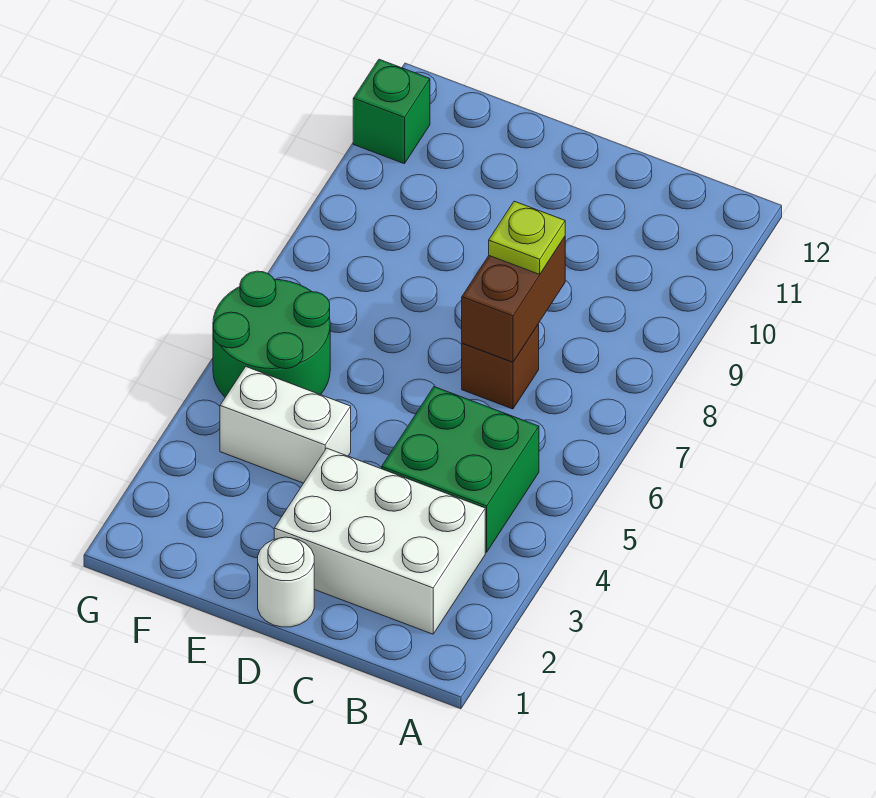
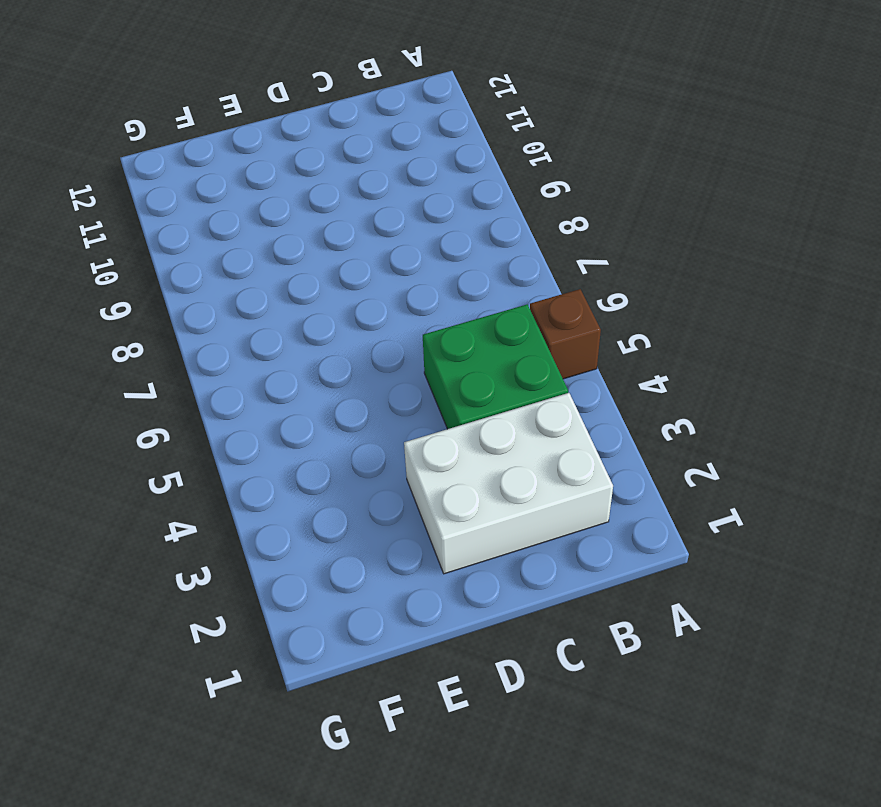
brown 1x1 brick [530,289,601,379] -> brown 1x1 brick moved to [462,324,539,409]
none -> white 1x1 round brick [258,537,314,627]
none -> white 1x2 brick [220,367,351,483]

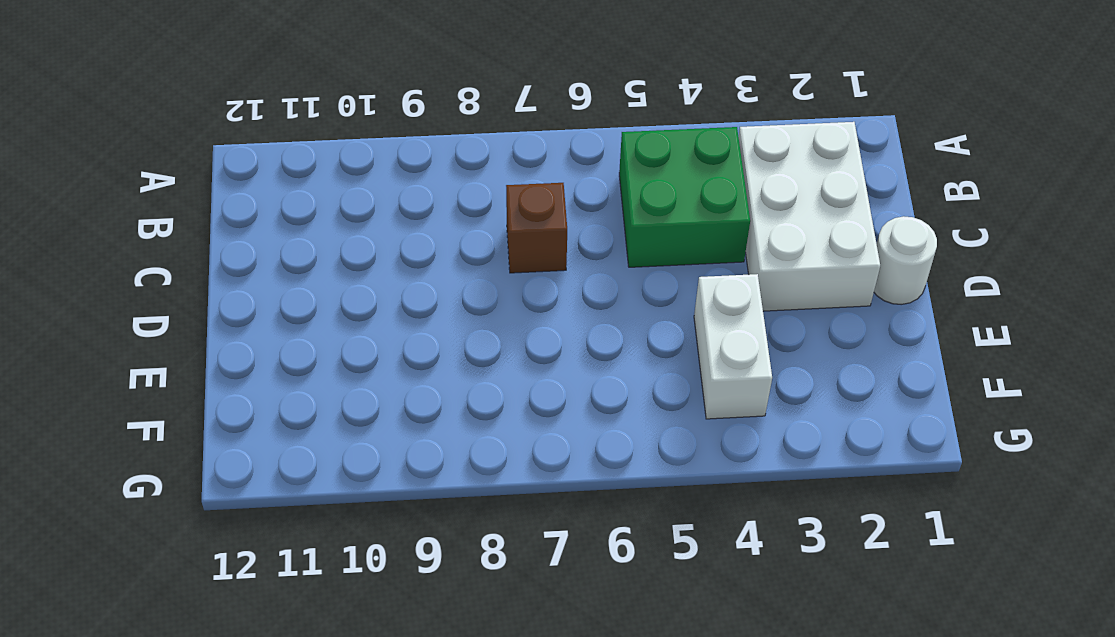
none -> green 2x2 round brick [213,271,330,397]
none -> green 1x1 brick [353,59,430,164]

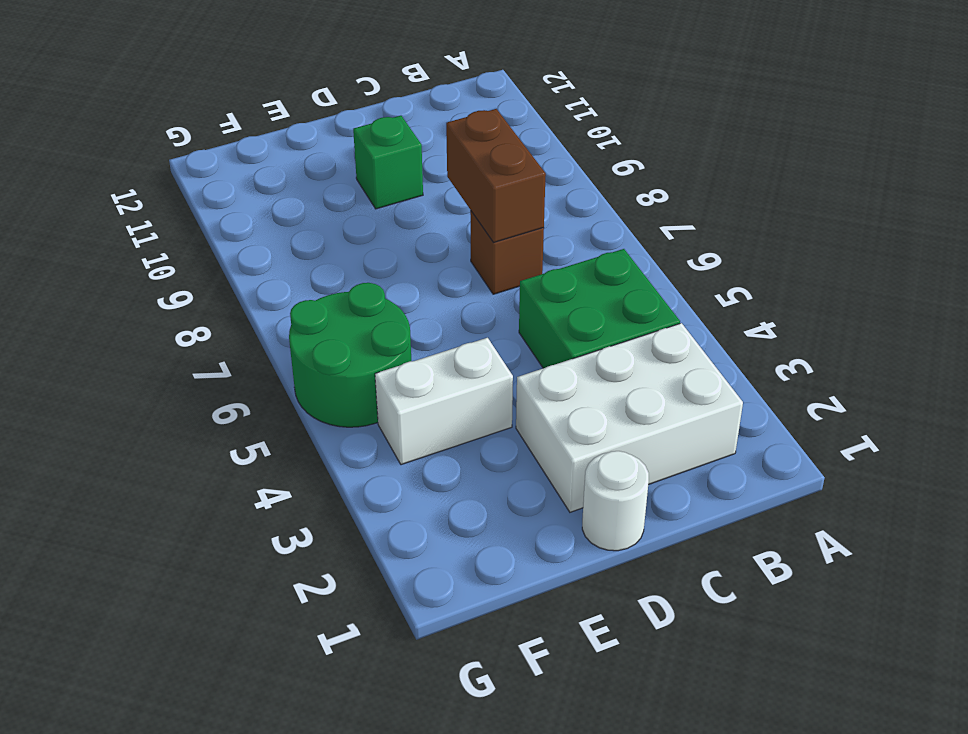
green 1x1 brick [353,115,423,209] -> green 1x1 brick moved to [353,59,430,164]
none -> lime 1x1 plate [489,201,565,274]

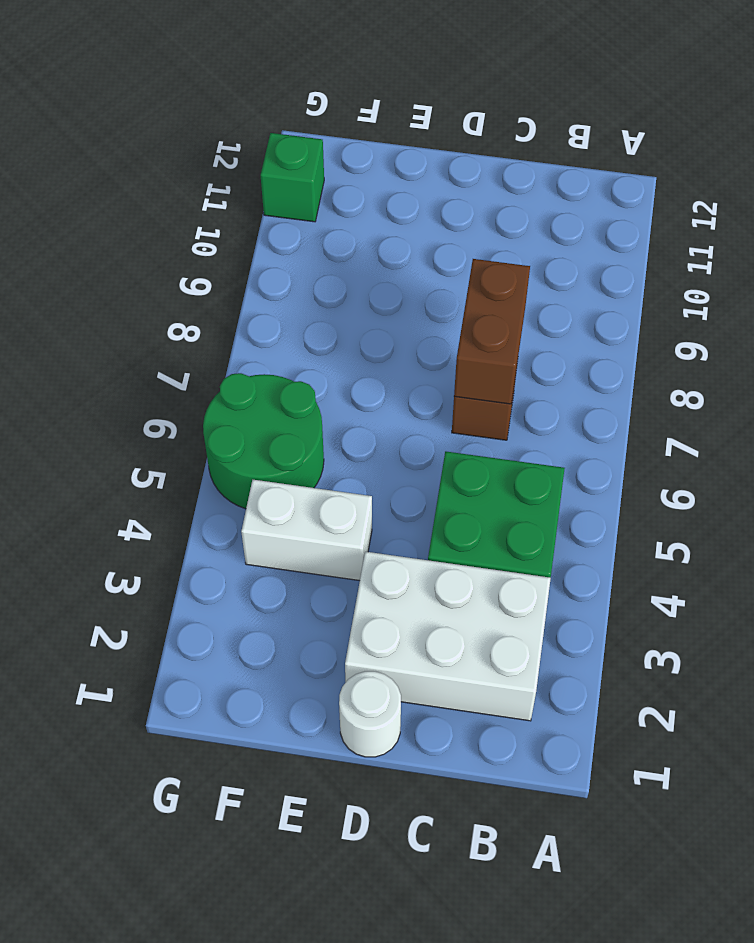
none -> lime 1x1 plate [489,201,565,274]

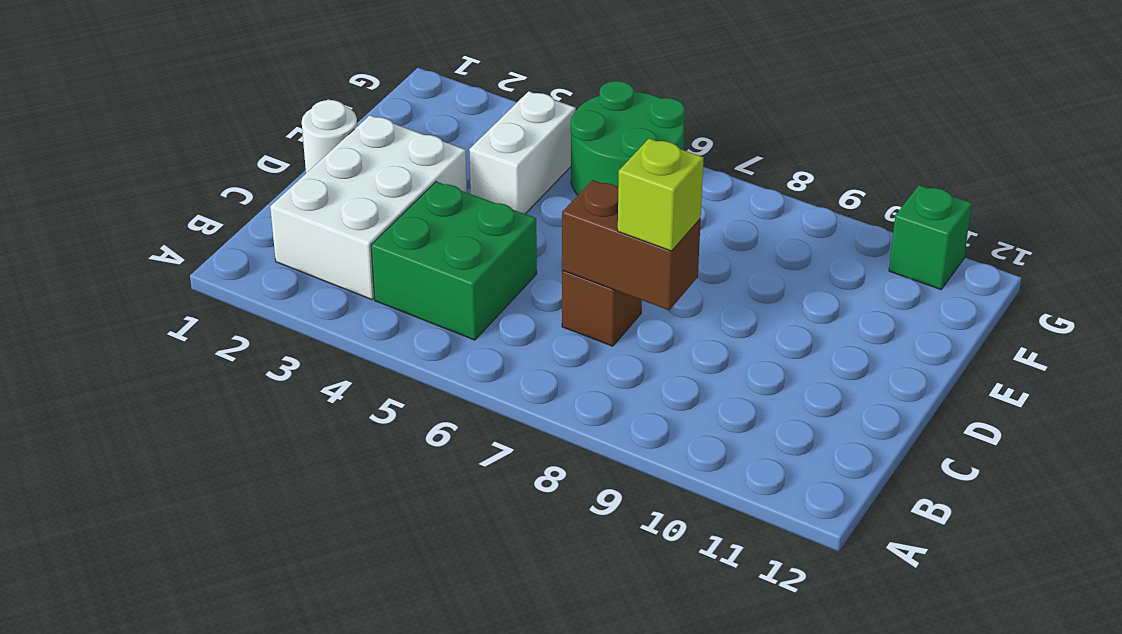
lime 1x1 brick [618,138,704,251] -> lime 1x1 plate [489,201,565,274]

